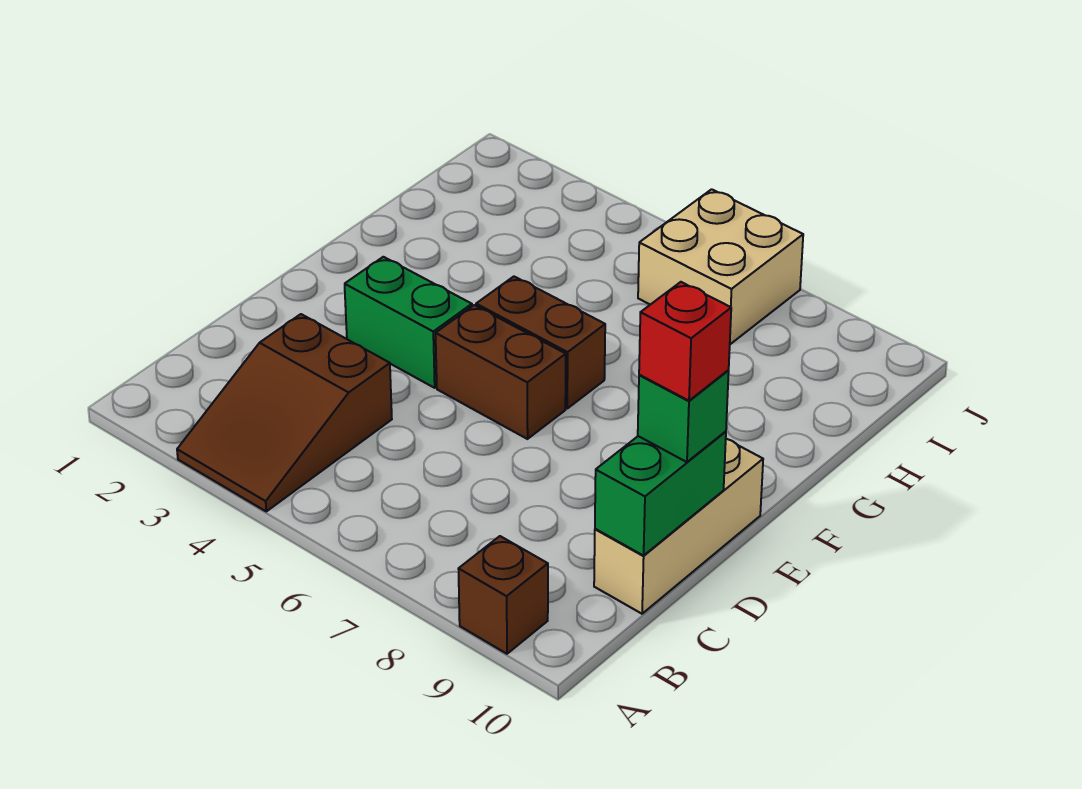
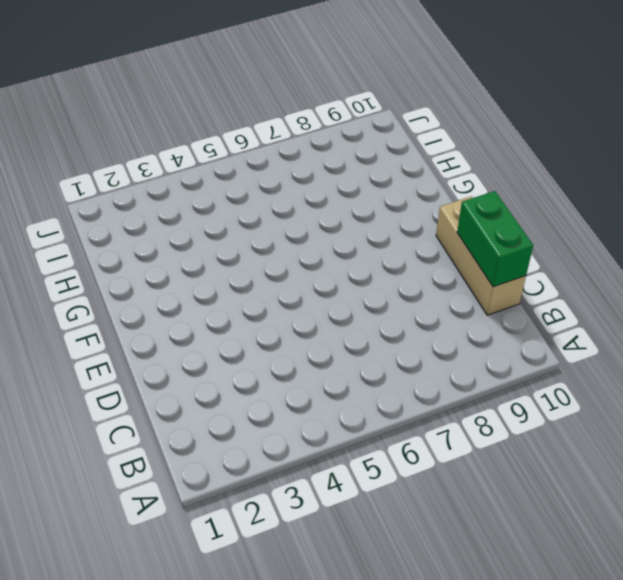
none -> brown 2x3 slope [177,314,392,511]
none -> brown 1x1 brick [459,536,548,654]

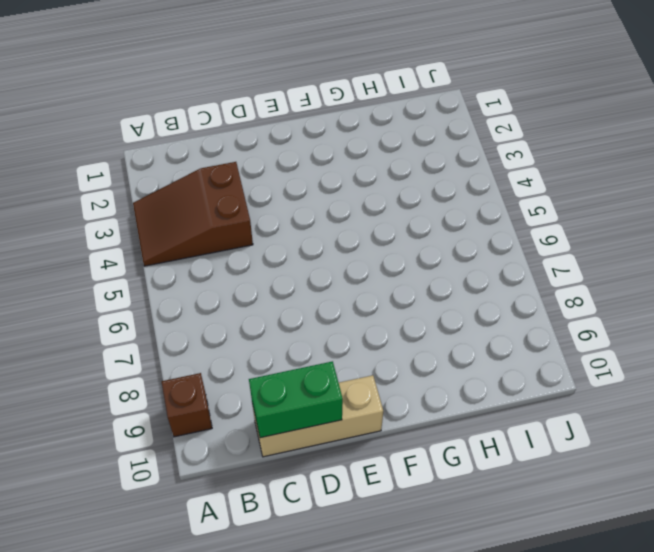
none -> green 1x2 brick [345,257,472,388]
none -> brown 1x2 brick [436,305,566,439]

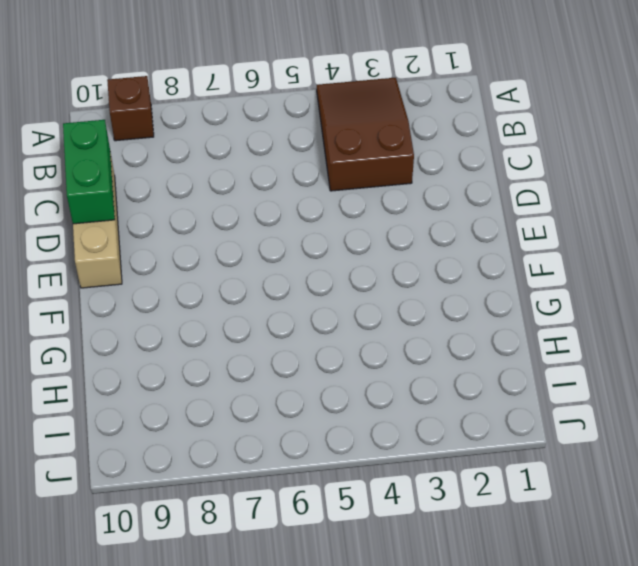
none -> green 1x2 brick [345,257,472,388]
none -> brown 1x2 brick [436,305,566,439]

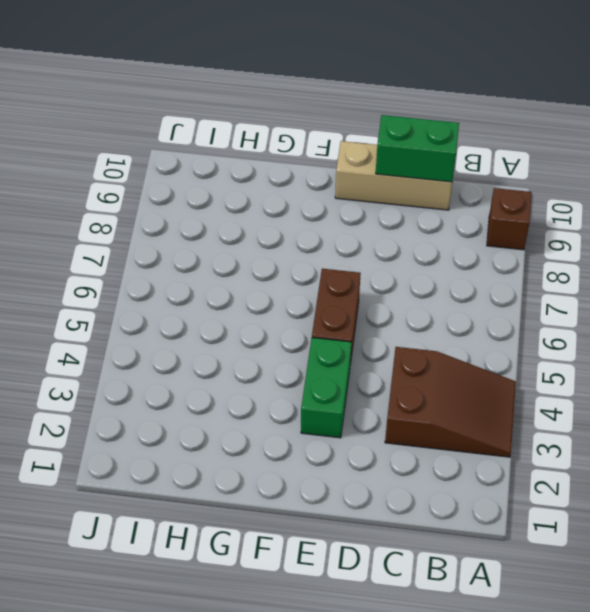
none -> brown 1x2 brick [476,277,605,408]
none -> tan 2x2 brick [638,189,803,344]

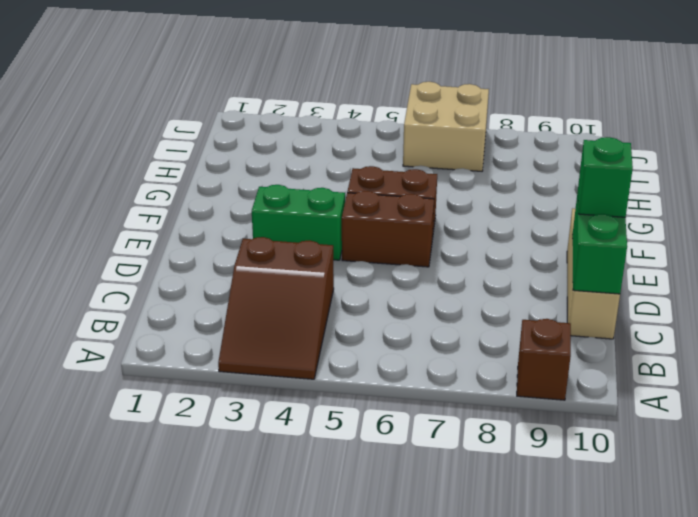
none -> red 1x1 brick [639,282,731,401]

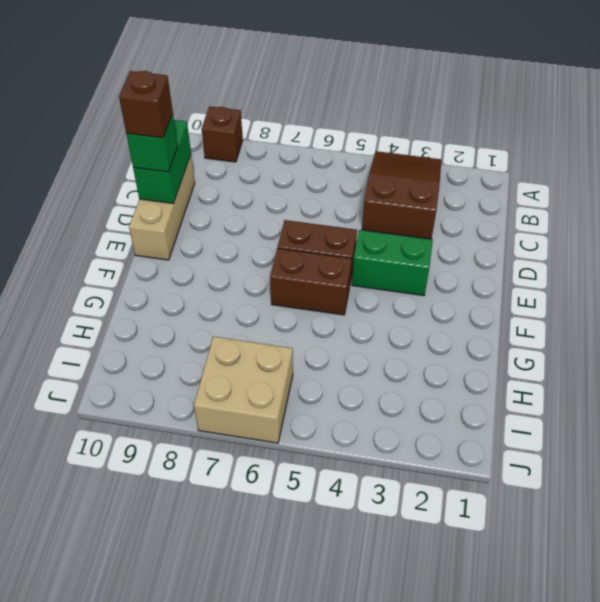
brown 1x1 brick [119,71,173,138] -> red 1x1 brick [639,282,731,401]

